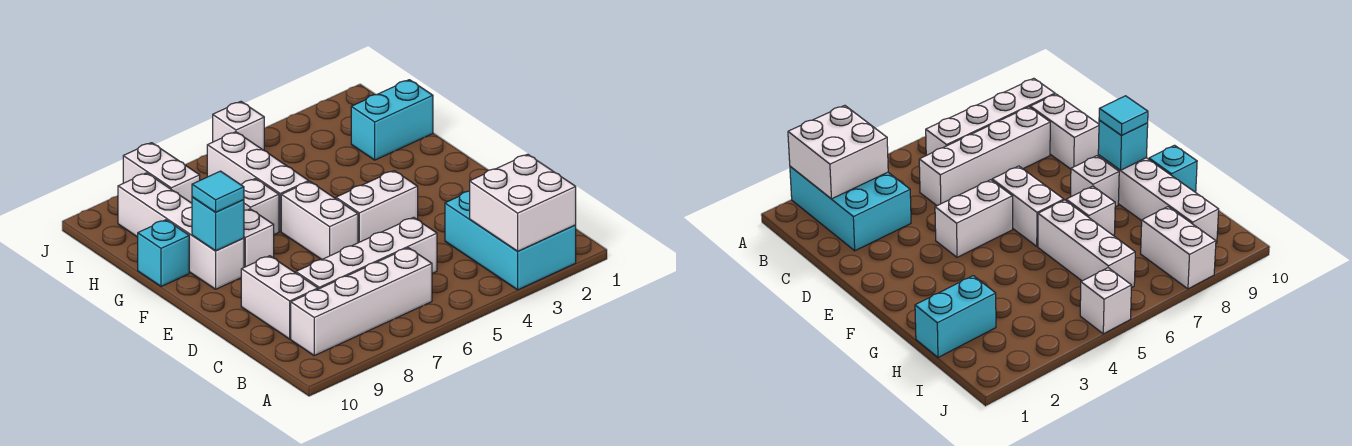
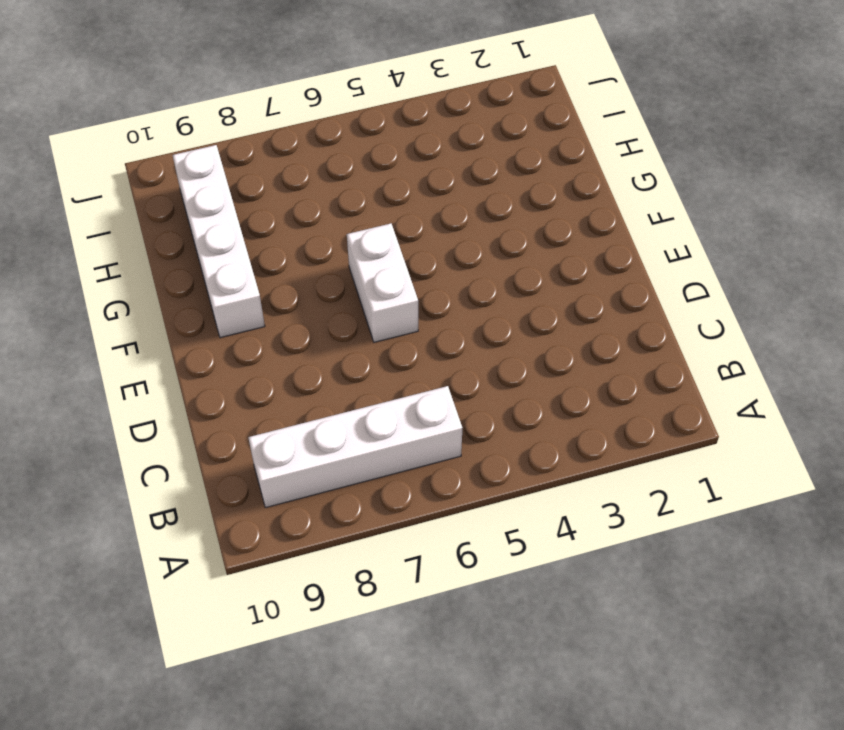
none -> cyan 2x3 brick [445,191,576,290]
none -> white 1x4 brick [296,217,437,289]
none -> white 1x2 brick [241,256,318,339]

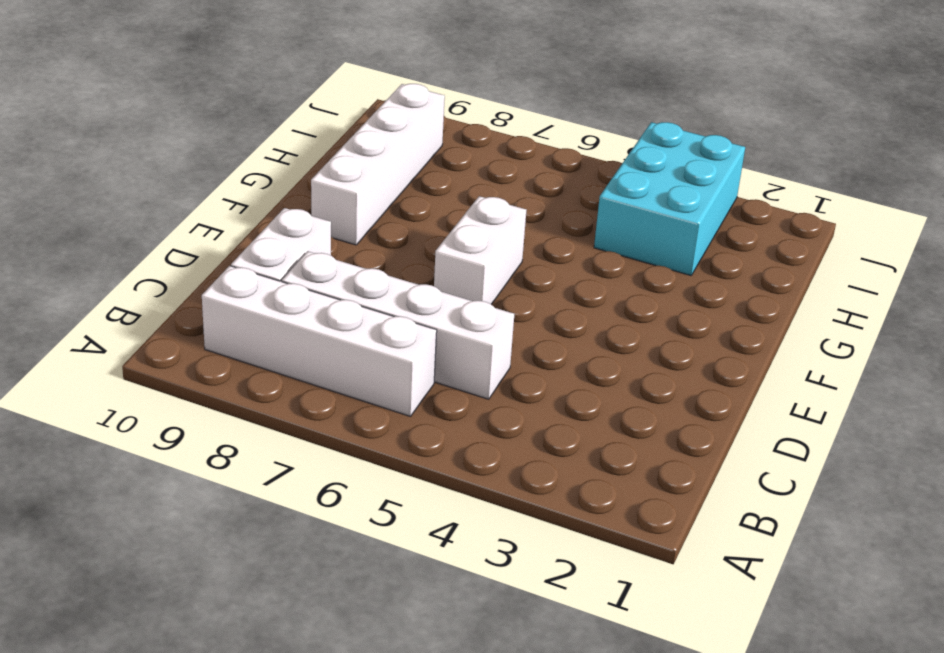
cyan 2x3 brick [594,122,745,276] -> cyan 2x3 brick moved to [445,191,576,290]
none -> white 1x2 brick [336,171,418,243]
none -> white 1x1 brick [244,209,274,267]
none -> white 1x3 brick [207,132,309,232]

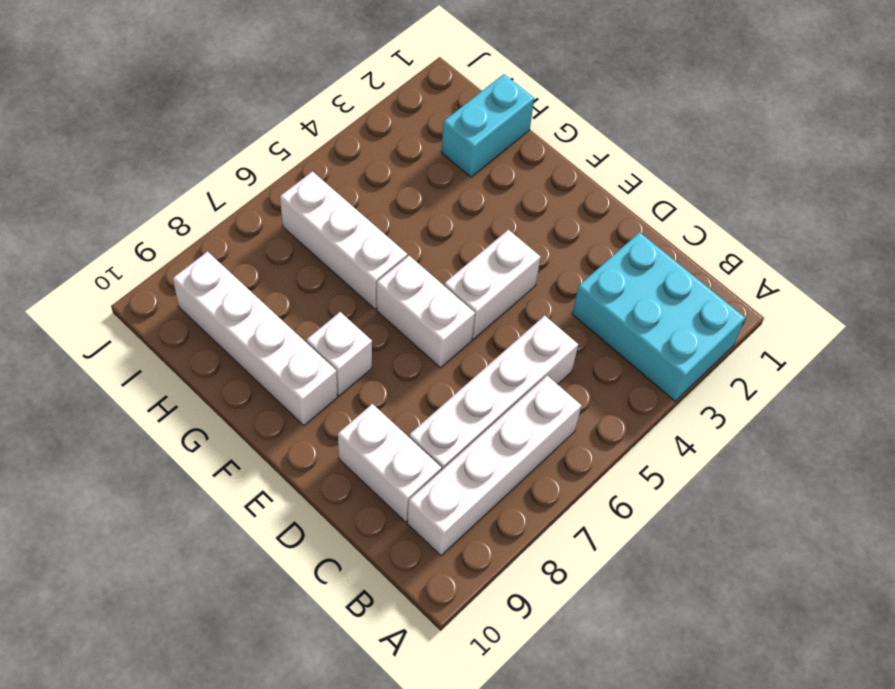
none -> white 1x1 brick [242,179,279,234]
none -> cyan 1x1 brick [138,220,189,287]
none -> white 1x2 brick [123,143,200,203]

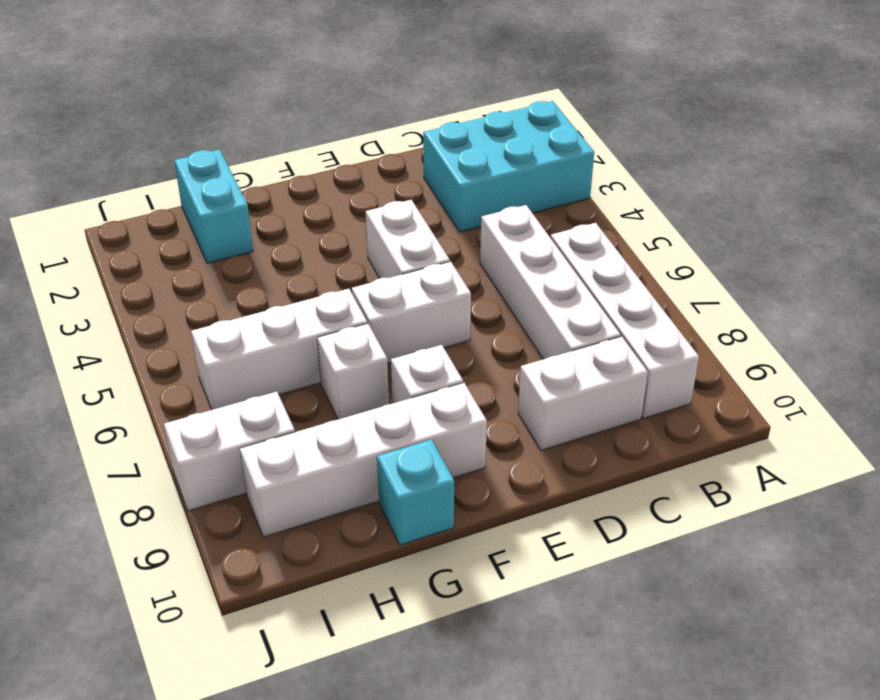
none -> white 1x1 brick [213,102,264,150]
none -> white 2x2 brick [470,154,576,251]
none -> cyan 1x1 brick [192,197,244,251]

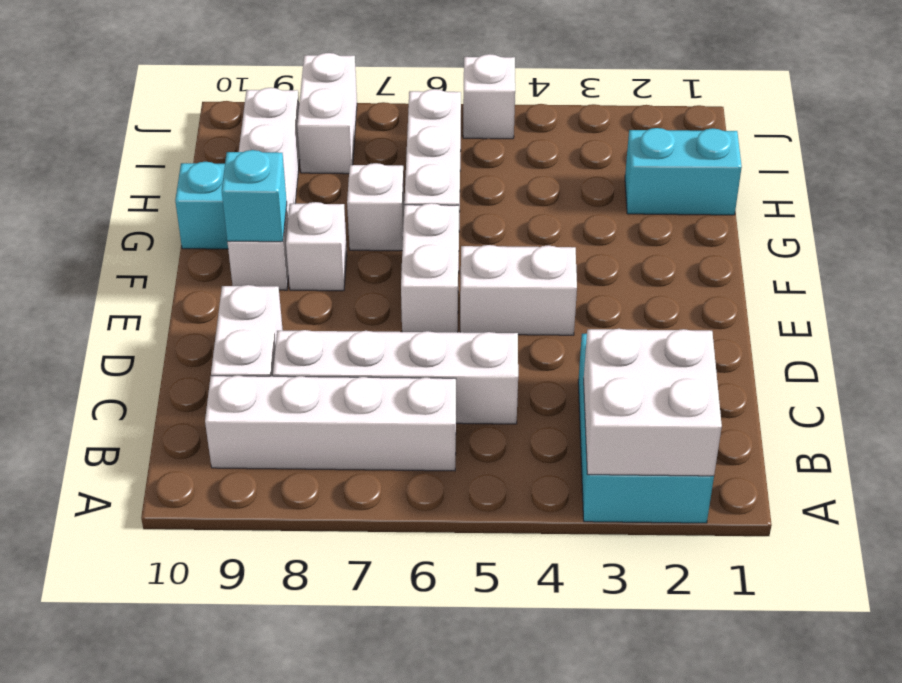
none -> cyan 1x1 tile [192,171,244,212]

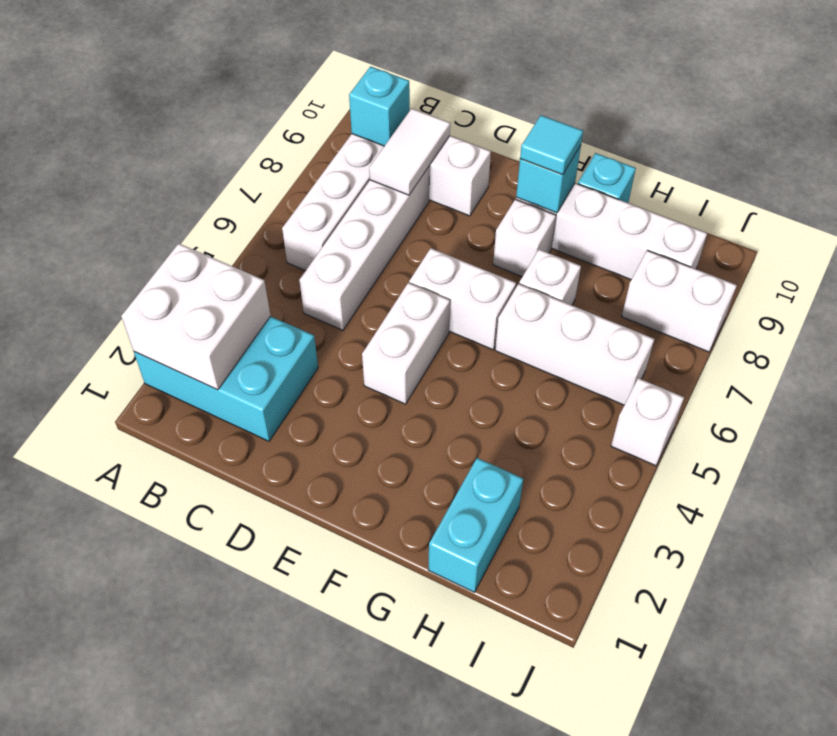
cyan 1x1 brick [349,66,410,146] -> none
white 1x2 tile [369,108,450,195] -> none

